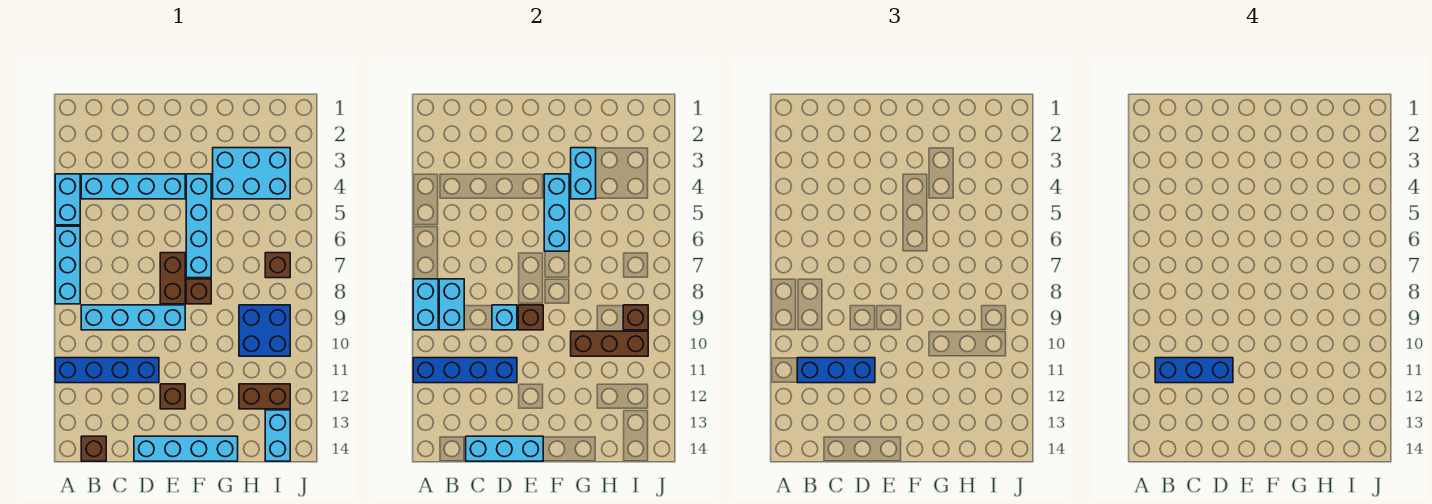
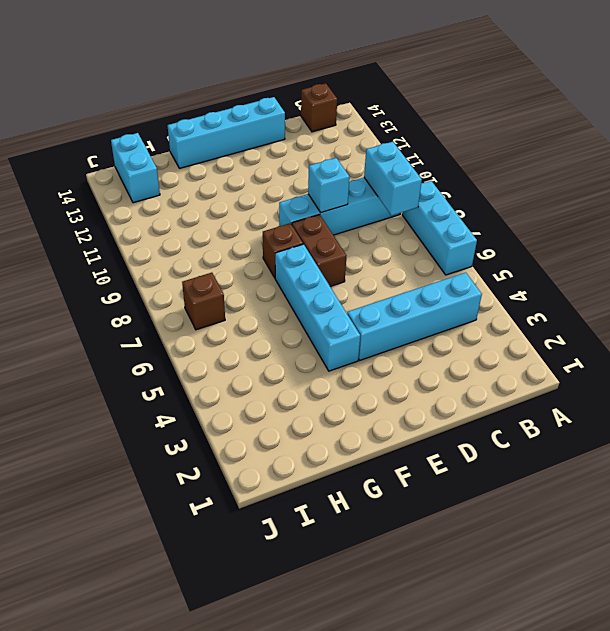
none -> cyan 1x2 brick [55,174,80,225]
none -> blue 1x4 brick [55,358,159,383]
none -> brown 1x1 brick [160,384,185,409]

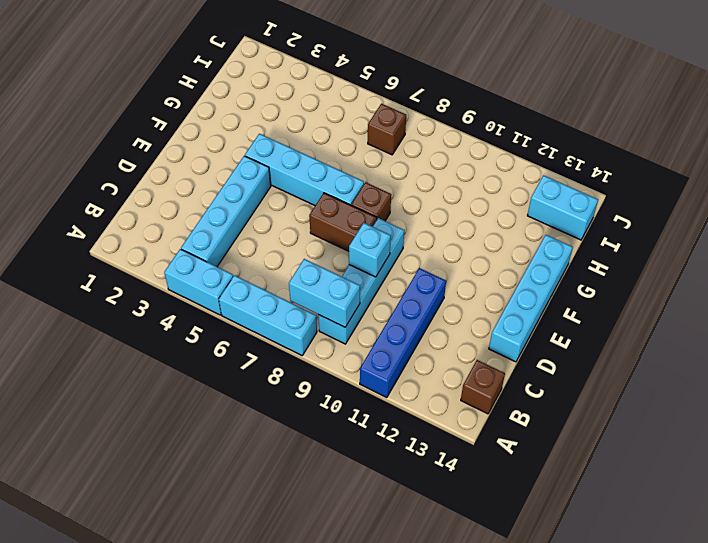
none -> brown 1x1 brick [160,384,185,409]
none -> cyan 2x3 brick [213,148,290,199]
none -> blue 2x2 brick [239,305,290,356]

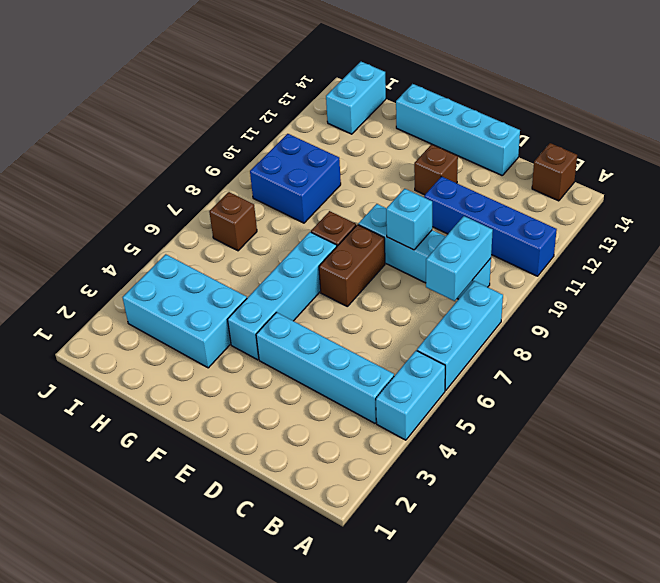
none -> brown 1x2 brick [239,384,290,409]
none -> cyan 1x2 brick [413,279,438,330]
none -> blue 1x4 brick [413,358,517,383]

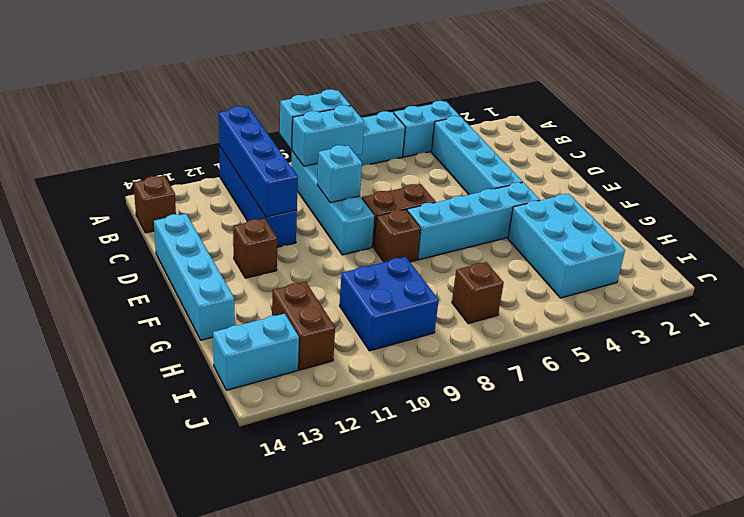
none -> cyan 1x3 brick [466,436,543,461]
none -> brown 1x1 brick [518,305,543,330]
none -> cyan 1x3 brick [544,174,569,251]

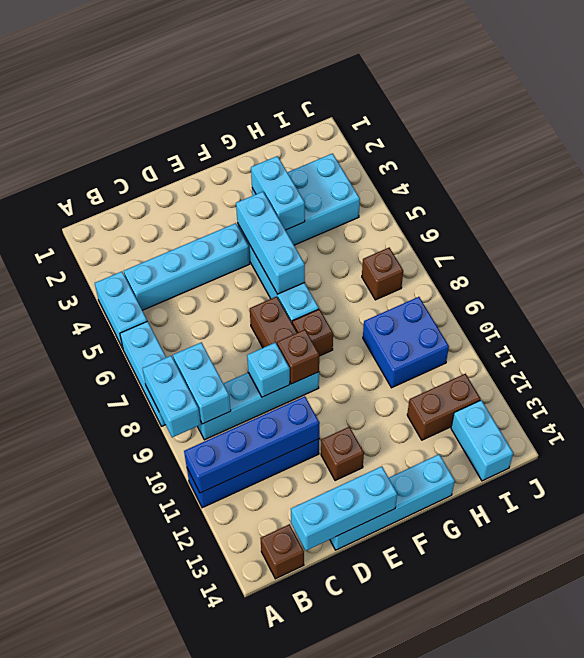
none -> brown 1x3 brick [571,331,648,356]
none -> brown 1x1 brick [623,305,648,330]
none -> blue 1x3 brick [797,358,875,383]

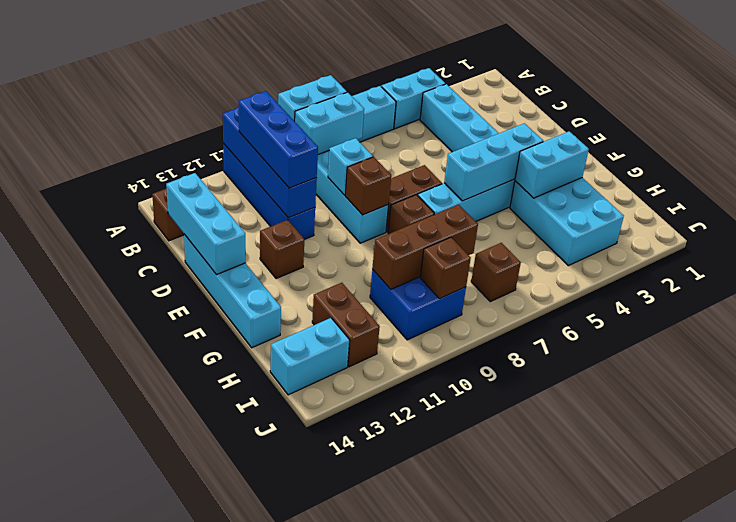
brown 1x3 brick [372,205,478,289] -> brown 1x3 brick turned to [571,331,648,356]
none -> blue 1x3 brick [1155,358,1233,383]

